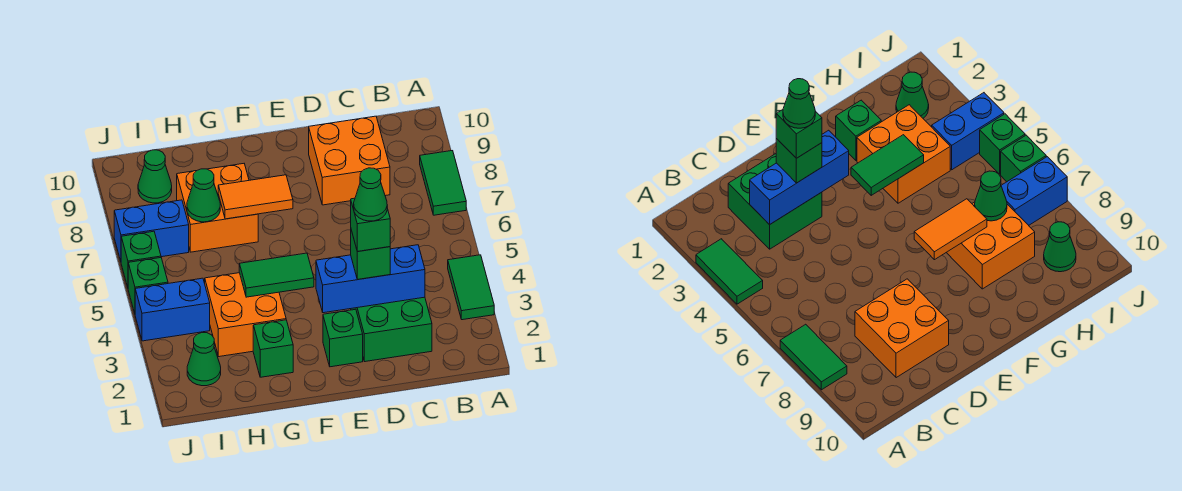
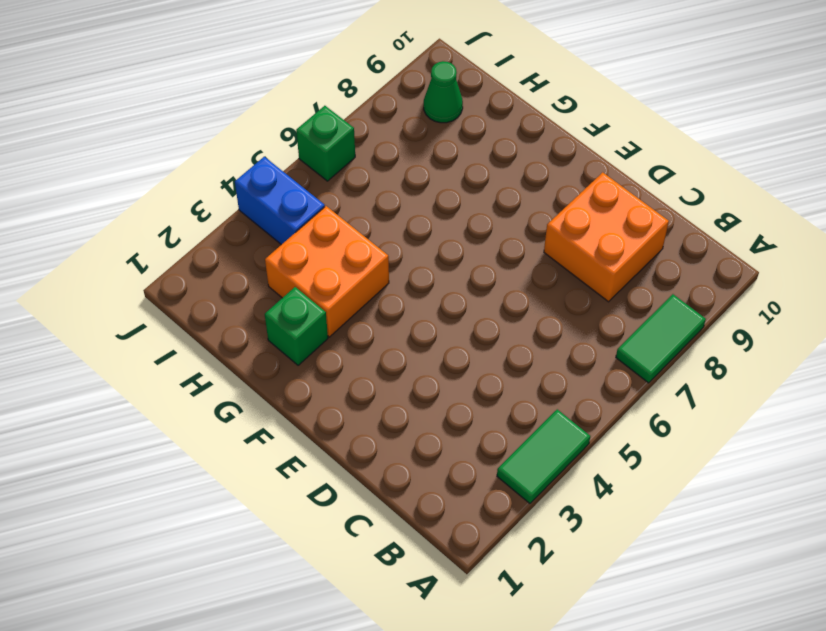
none -> green 2x2 brick [351,297,432,362]
none -> green 1x1 brick [323,309,363,367]
none -> orange 2x2 brick [177,164,258,252]

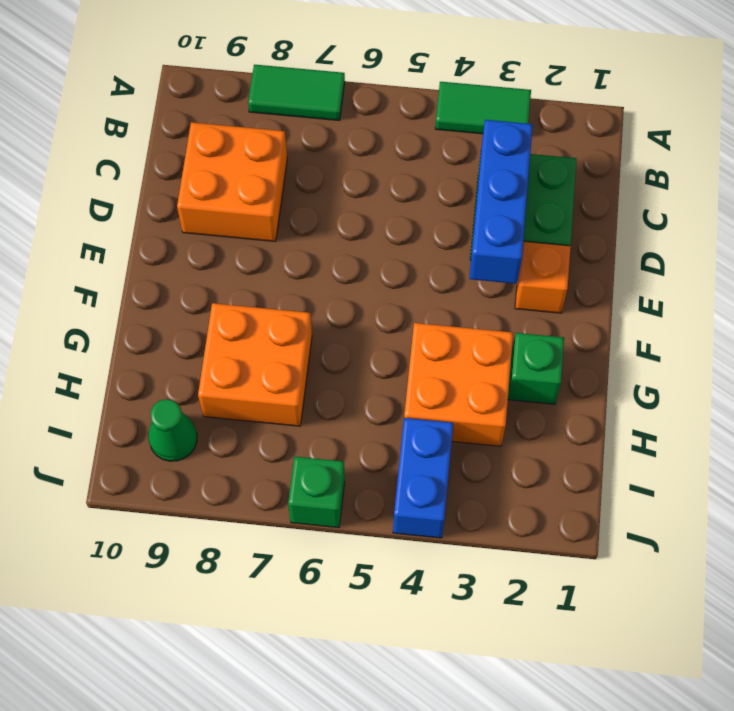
orange 1x1 brick [515,241,571,313] -> green 1x1 brick [323,309,363,367]
none -> green 1x1 cone [187,333,221,386]
none -> blue 1x2 brick [114,200,189,261]
none -> green 1x1 brick [128,258,168,313]

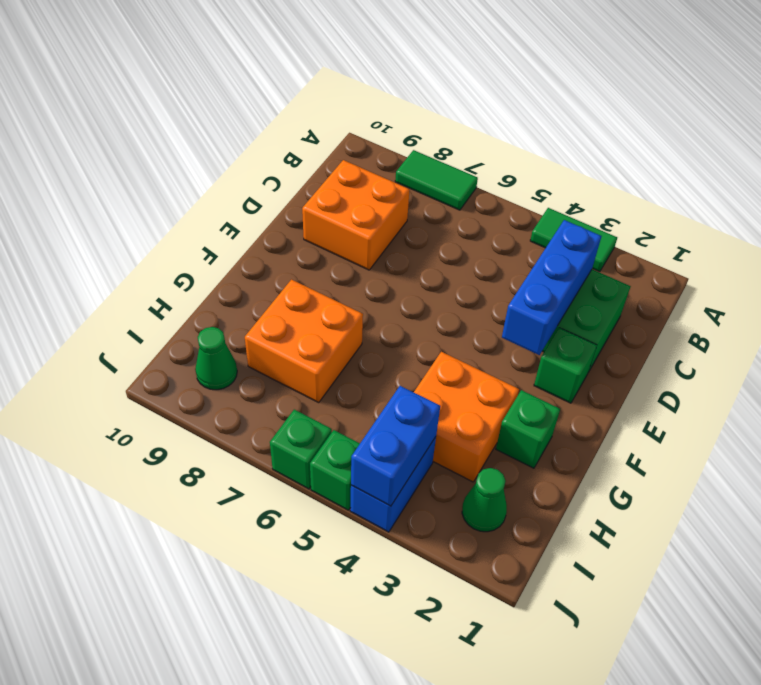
blue 1x2 brick [351,386,440,506] -> blue 1x2 brick moved to [114,200,189,261]
none -> green 1x2 tile [239,253,314,297]
none -> orange 1x2 tile [218,175,293,219]
none -> green 1x1 cone [187,169,220,222]

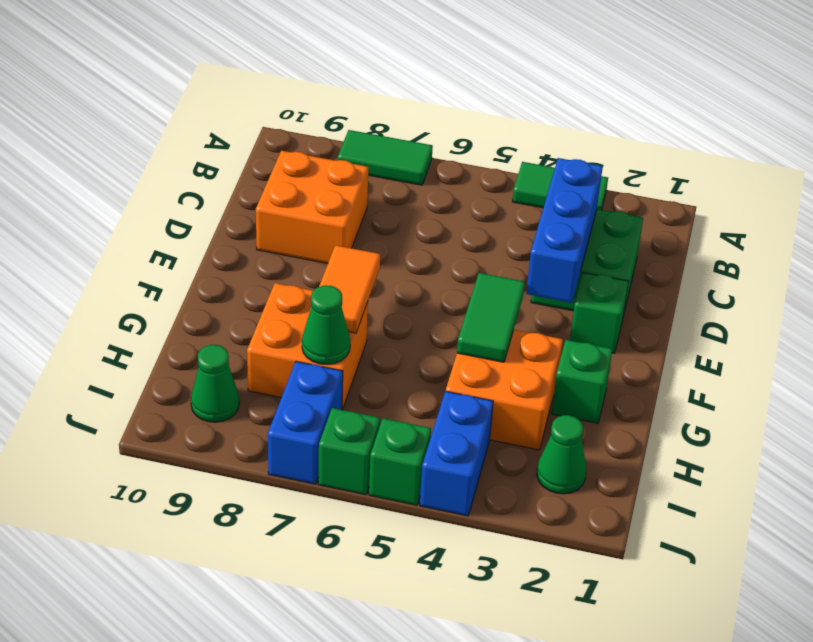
none -> green 1x1 brick [351,230,390,279]
none -> green 1x1 brick [351,198,390,251]
none -> green 1x1 cone [354,168,387,221]

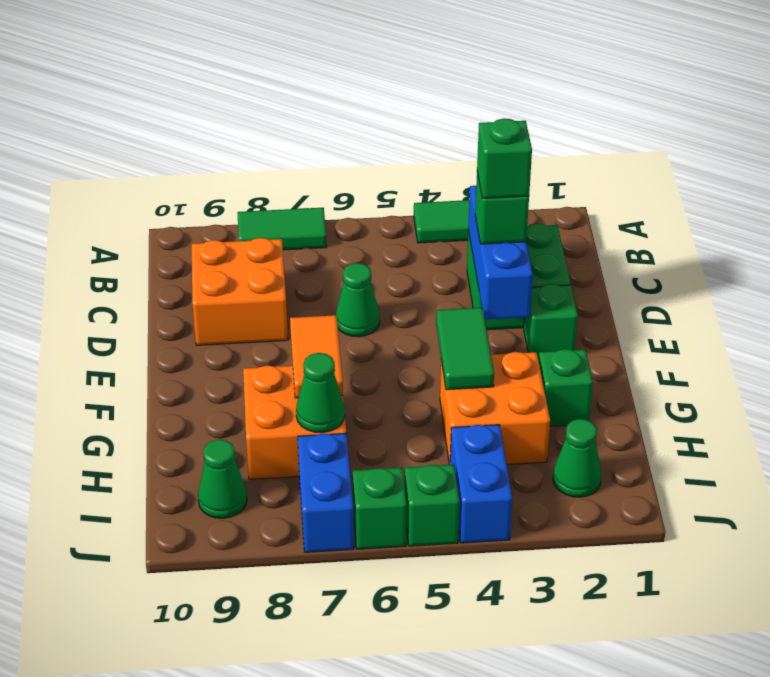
green 1x1 cone [336,263,380,337] -> green 1x1 cone moved to [354,168,387,221]

